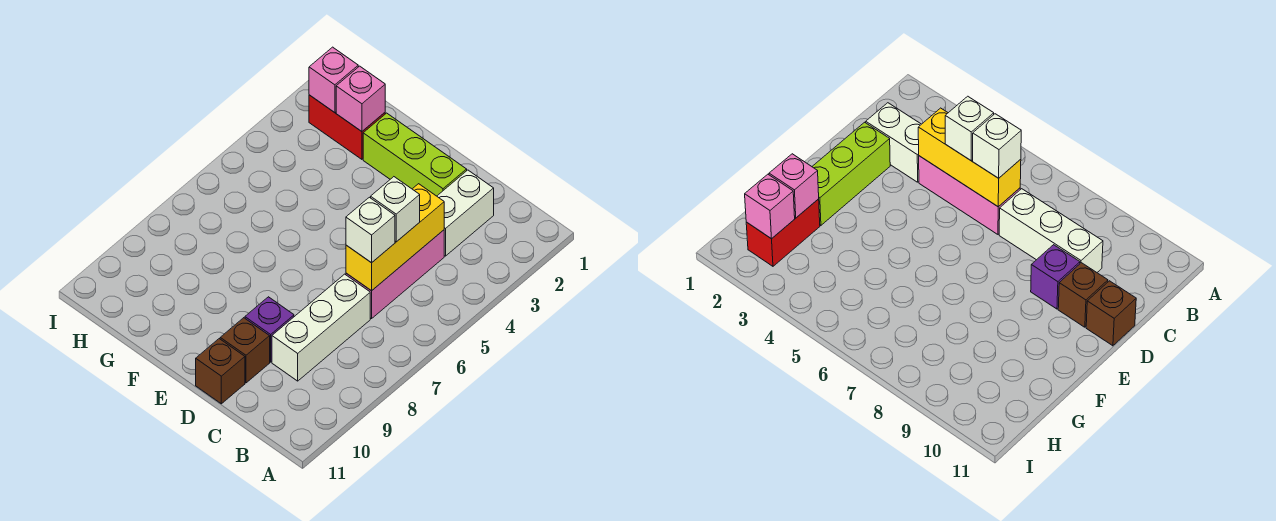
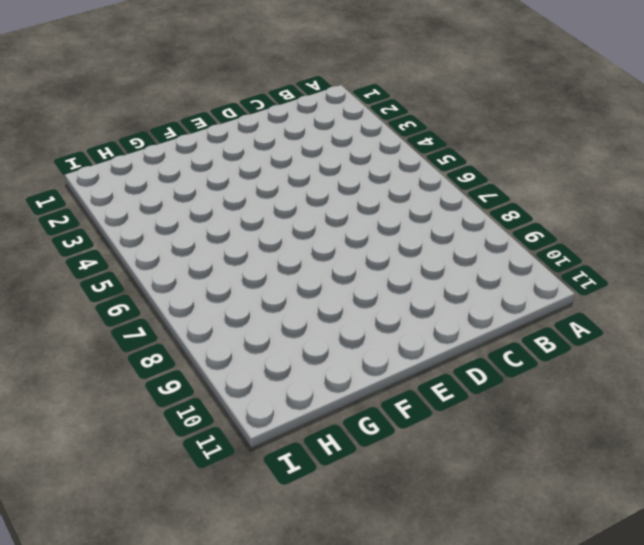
none -> white 1x2 brick [437,170,494,256]
none -> pink 1x3 brick [346,230,444,319]
none -> white 1x3 brick [272,274,370,381]

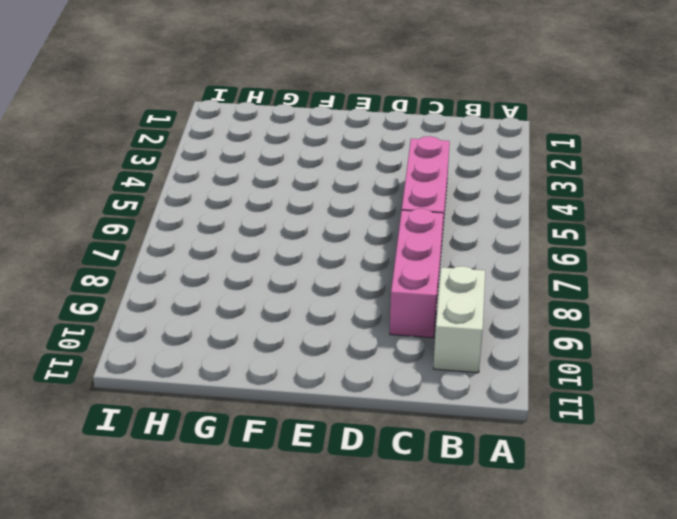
white 1x2 brick [433,266,485,373] -> white 1x2 brick moved to [437,170,494,256]
pink 1x3 brick [390,208,443,338] -> white 1x3 brick [272,274,370,381]
none -> lime 1x3 brick [363,113,467,196]
none -> purple 1x1 brick [245,297,294,362]
none -> brown 1x1 brick [220,318,270,383]

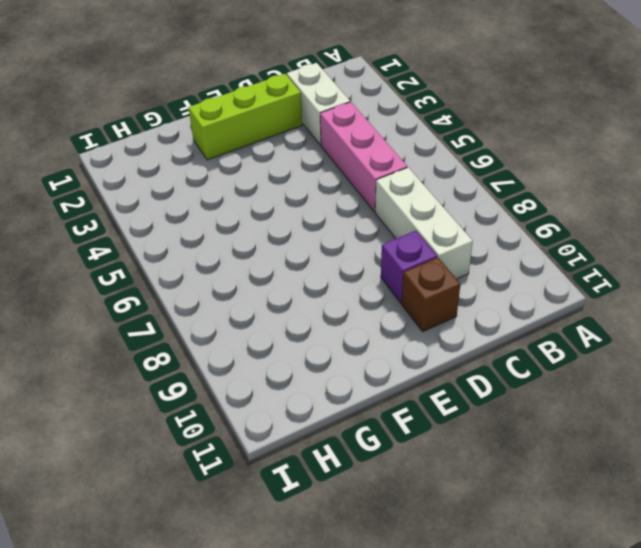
none -> brown 1x1 brick [196,339,245,404]
none -> red 1x2 brick [309,95,385,159]
none -> yellow 1x3 brick [346,184,444,291]

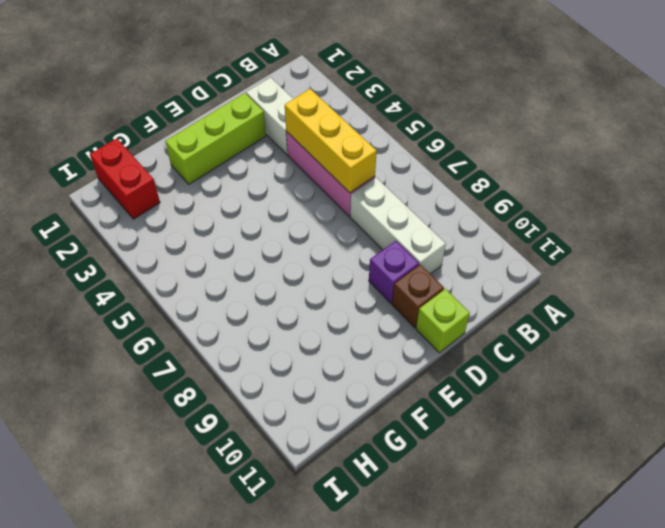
lime 1x1 brick [416,289,470,353] -> brown 1x1 brick [196,339,245,404]
red 1x2 brick [90,138,160,219] -> red 1x2 brick turned to [309,95,385,159]
none -> pink 1x1 brick [336,66,385,131]
none -> pink 1x1 brick [309,47,358,113]
none -> white 1x1 brick [371,177,420,242]

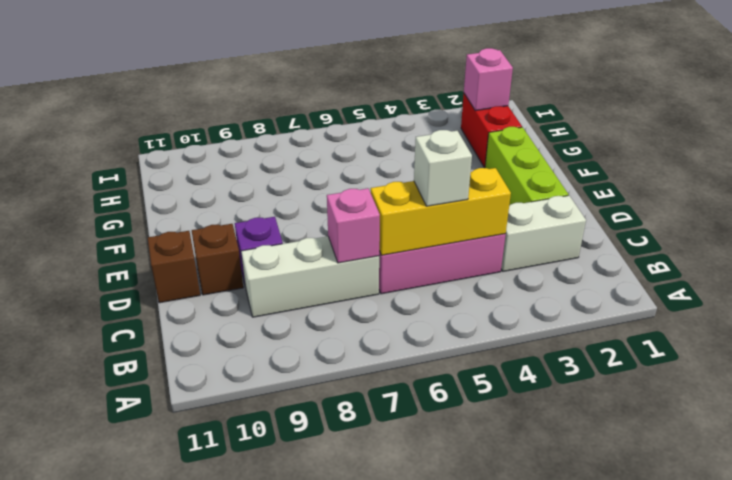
pink 1x1 brick [327,188,380,263] -> pink 1x1 brick moved to [336,66,385,131]
none -> white 1x1 brick [346,197,395,263]

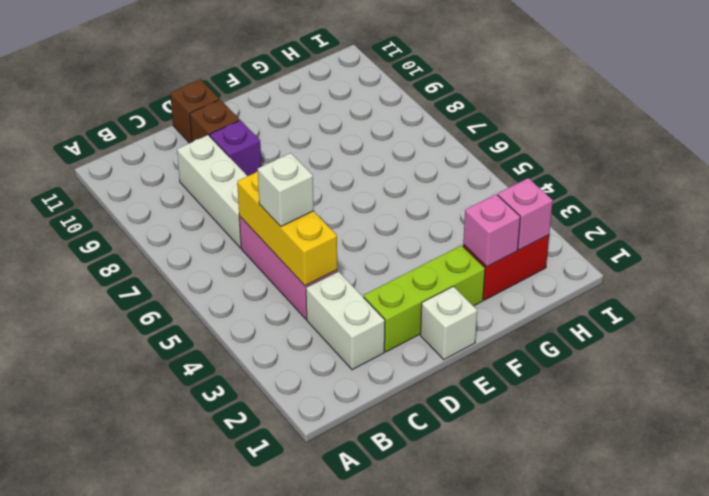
white 1x1 brick [420,286,477,360] -> white 1x1 brick moved to [346,197,395,263]

